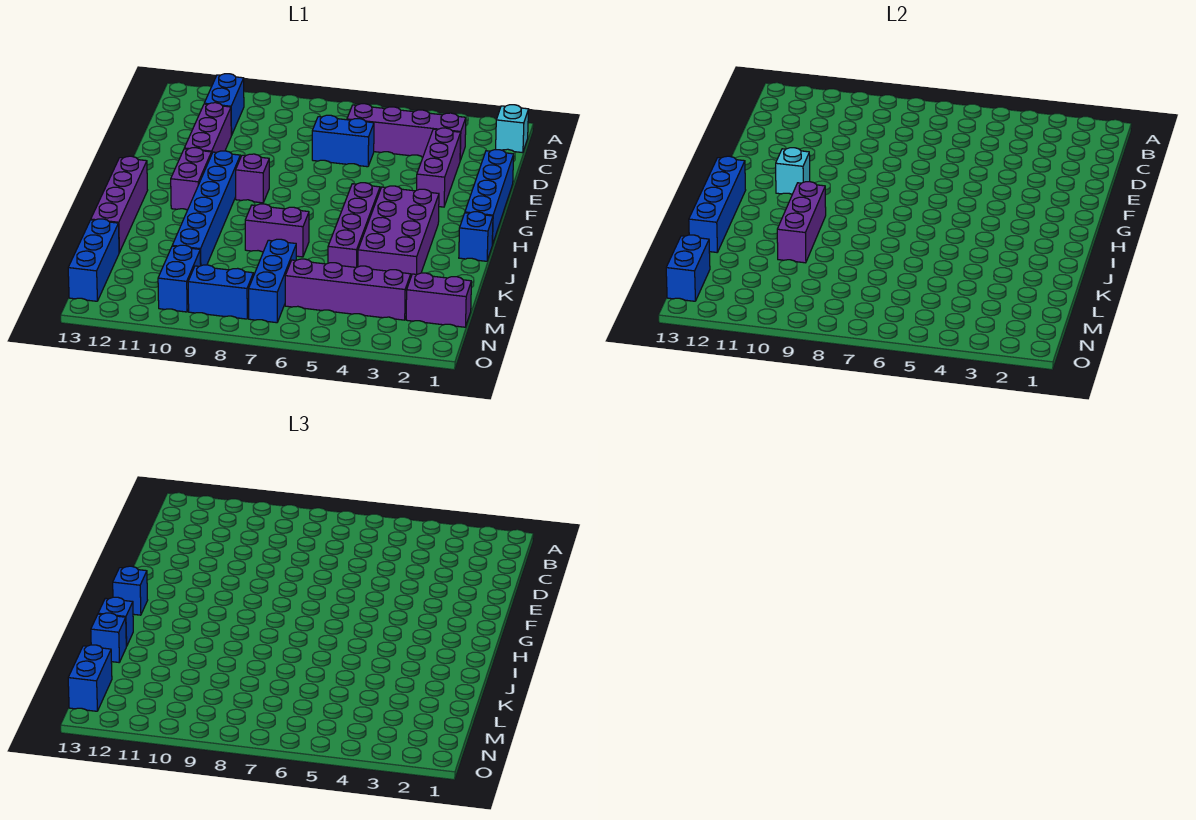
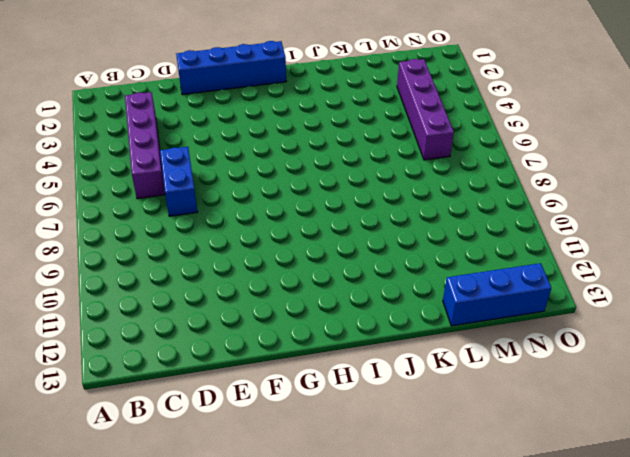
none -> cyan 1x1 brick [496,105,529,153]
none -> blue 1x2 brick [204,74,244,135]
none -> purple 1x3 brick [417,128,461,207]

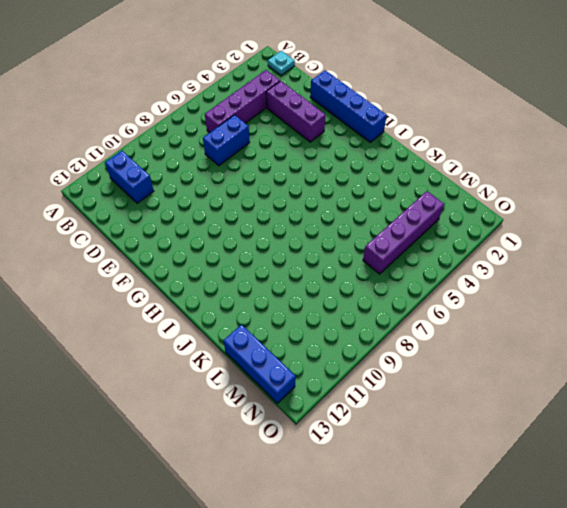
cyan 1x1 plate [268,51,295,75] -> cyan 1x1 brick [496,105,529,153]
none -> purple 1x3 brick [184,103,231,155]
none -> purple 1x1 brick [236,154,269,203]
none -> blue 1x6 brick [172,151,240,266]

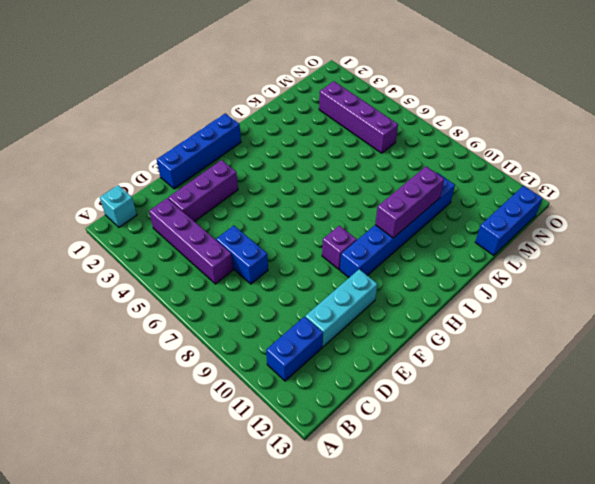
cyan 1x3 brick [305,269,378,347] -> purple 1x3 brick [184,103,231,155]
none -> purple 1x2 brick [171,148,211,210]
none -> purple 2x4 brick [358,186,439,276]
none -> purple 1x4 brick [328,183,380,267]

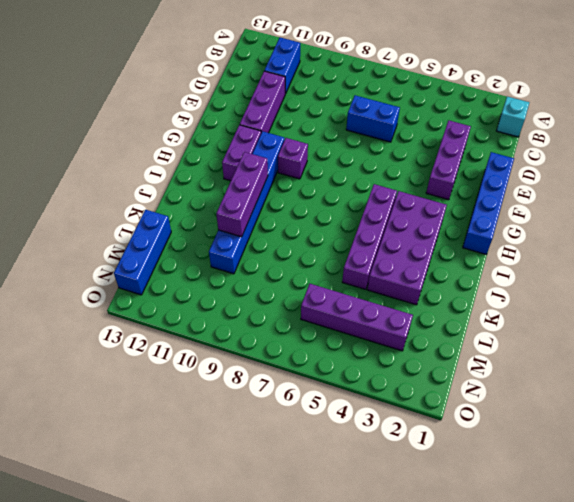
none -> purple 1x4 brick [347,104,466,160]
none -> purple 1x4 brick [91,156,148,253]
none -> blue 1x1 brick [459,212,493,261]

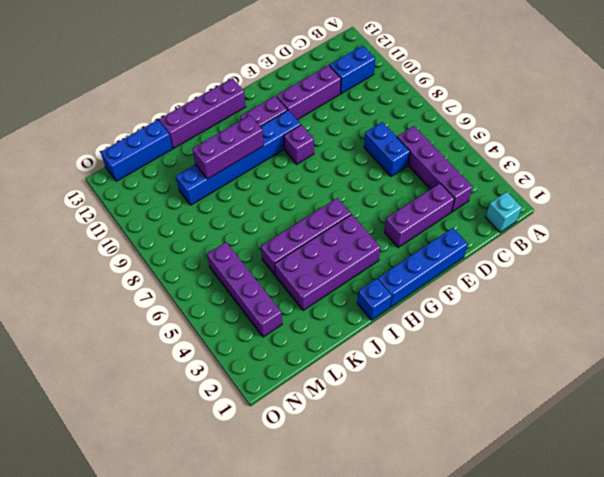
none -> purple 1x2 brick [245,204,309,257]
none -> blue 1x3 brick [249,239,296,323]
none -> purple 1x2 brick [406,273,471,327]

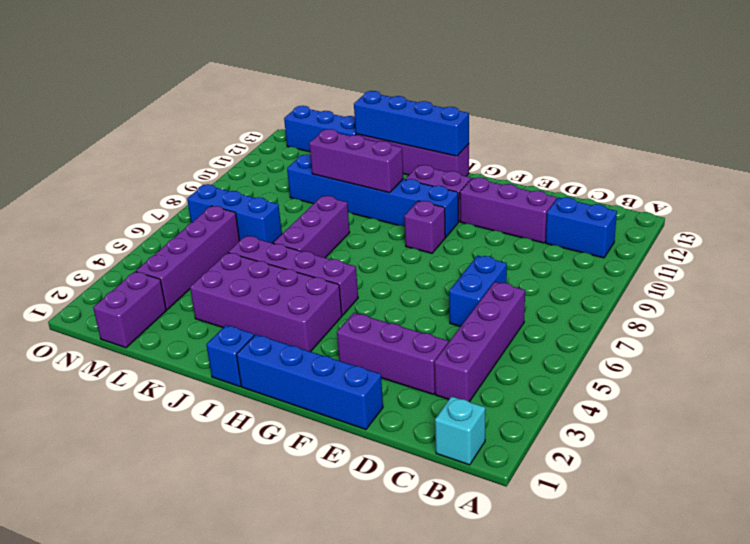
purple 1x3 brick [273,196,350,258] -> purple 1x2 brick [245,204,309,257]
none -> blue 1x2 brick [158,245,201,312]
none -> blue 1x2 brick [188,265,253,319]
none -> cyan 1x1 brick [776,148,810,194]

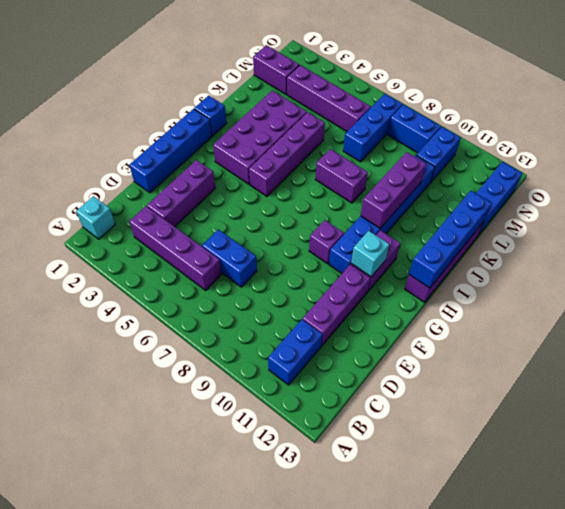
none -> blue 1x2 brick [666,235,710,301]
none -> blue 1x1 brick [113,566,148,615]
none -> blue 1x1 brick [98,597,133,646]

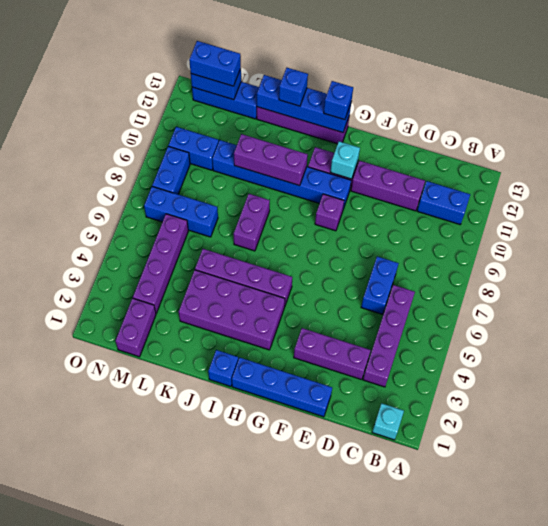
none -> blue 1x1 brick [91,613,126,662]

